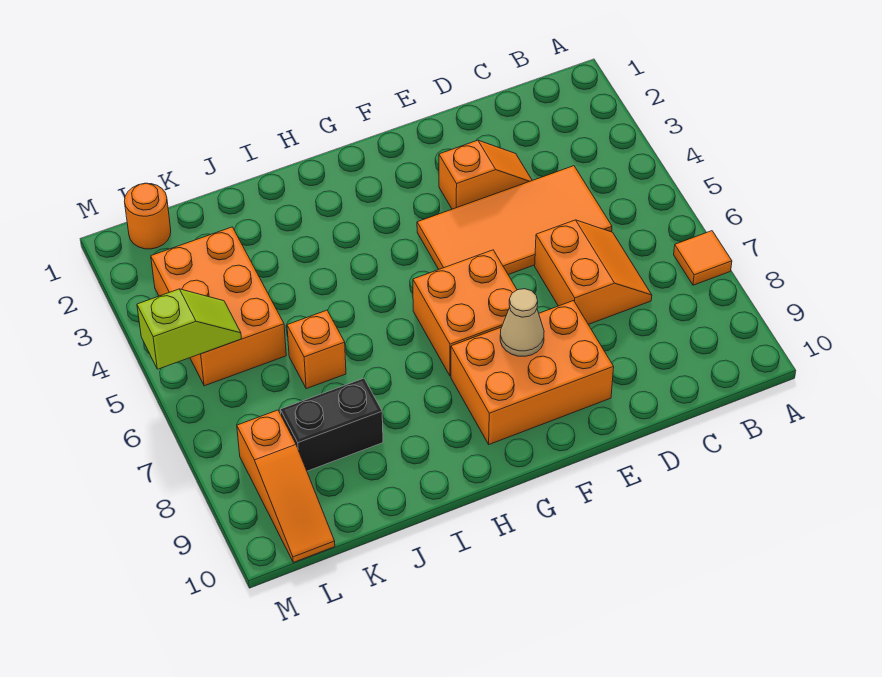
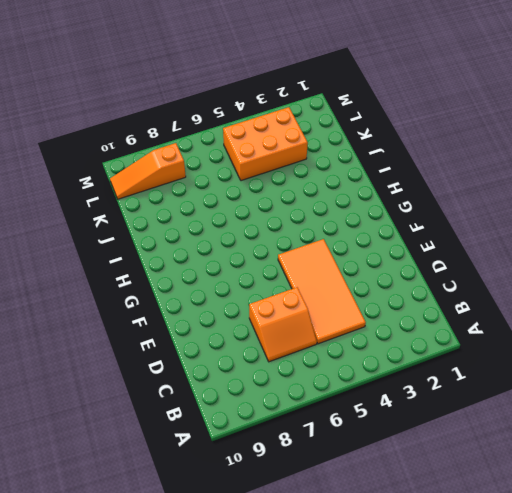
none -> orange 1x1 tile [674,231,732,285]
none -> orange 1x2 slope [439,140,532,209]
none -> orange 2x3 brick [451,301,614,444]

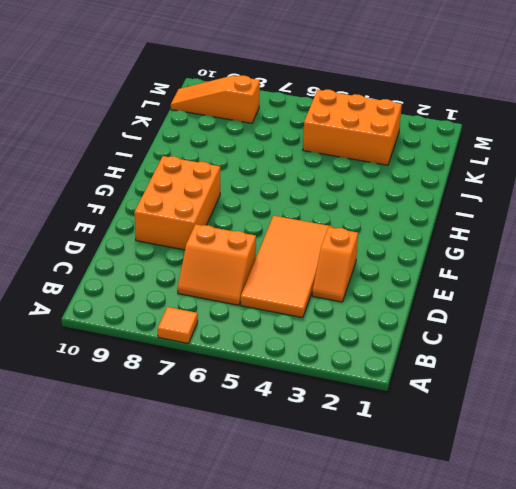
none -> orange 2x2 brick [413,250,517,376]
none -> orange 1x1 brick [287,310,346,389]
none -> black 1x2 brick [280,378,383,471]

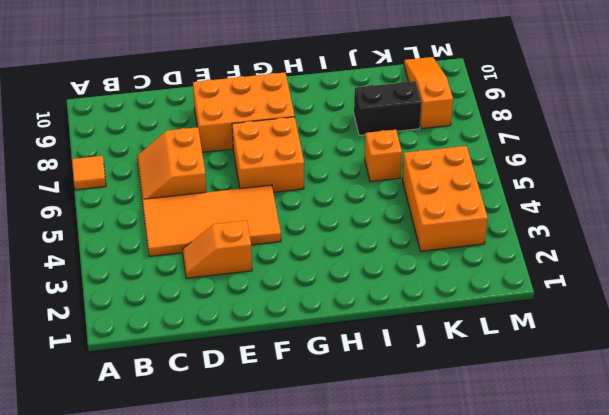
none -> orange 1x1 round brick [124,183,171,249]
none -> tan 1x1 cone [500,289,544,356]
none -> lime 1x2 slope [137,289,241,369]

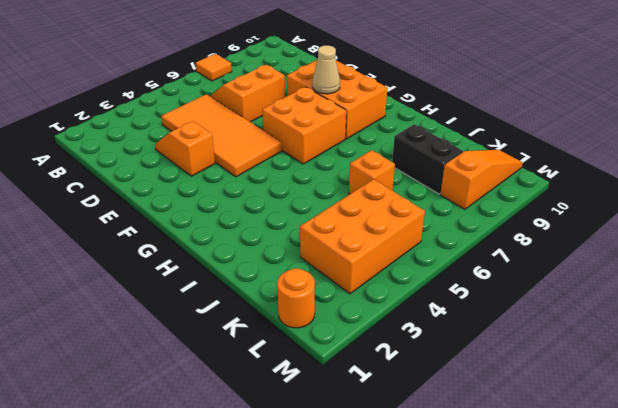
none -> lime 1x2 slope [137,289,241,369]

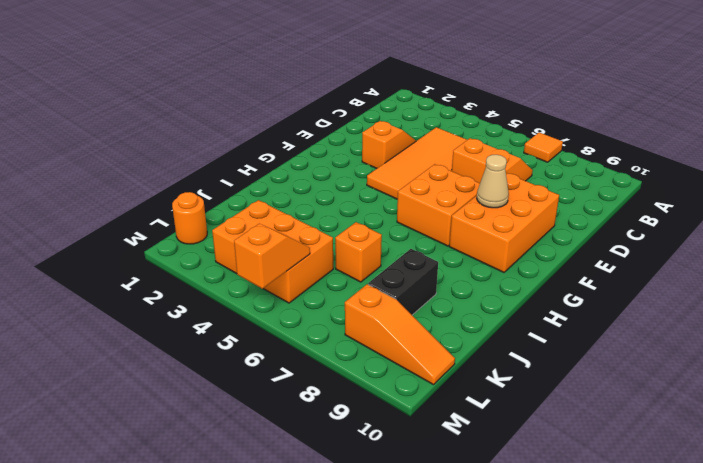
orange 1x2 slope [234,224,310,289] -> lime 1x2 slope [137,289,241,369]

